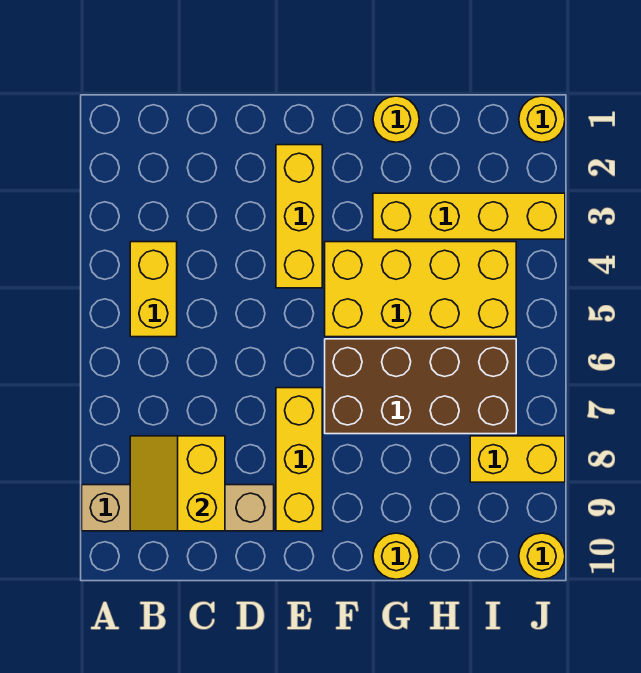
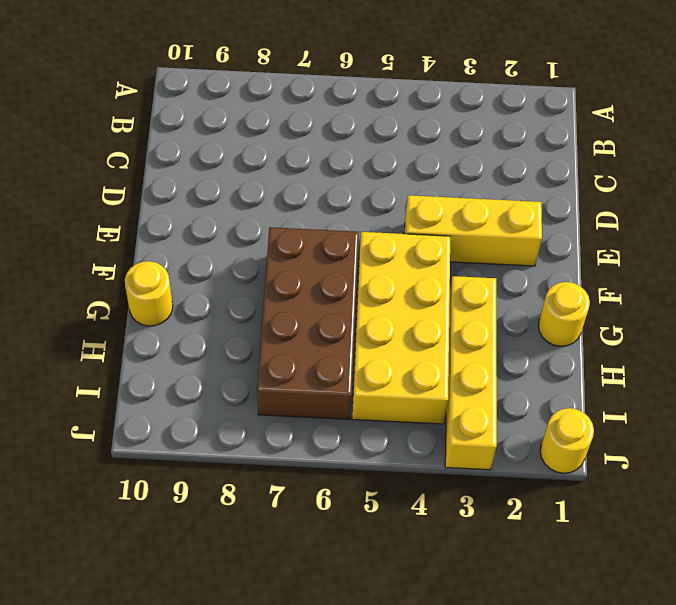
none -> tan 1x4 brick [82,485,274,531]
none -> yellow 1x2 brick [130,242,177,337]
none -> yellow 1x3 brick [276,388,322,531]

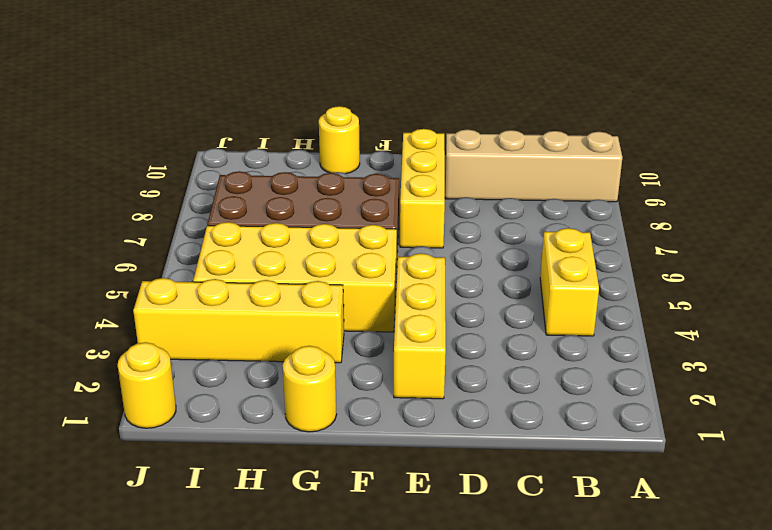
none -> yellow 1x2 brick [470,436,565,482]
none -> yellow 1x1 round brick [519,533,565,579]
none -> yellow 2x2 slope [130,436,225,531]

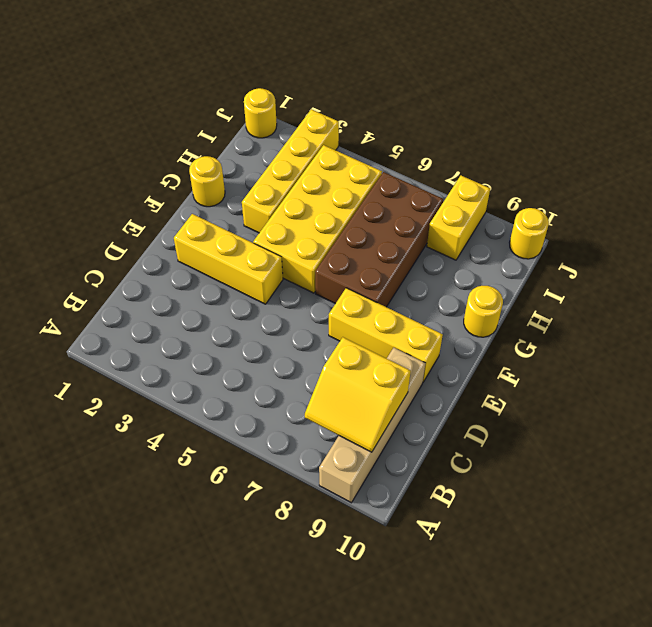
none -> yellow 1x2 brick [130,242,177,337]

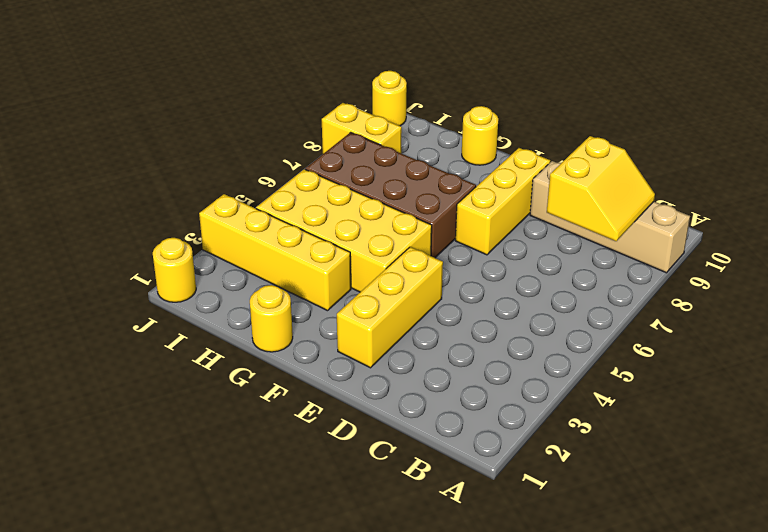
none -> yellow 1x2 brick [130,242,177,337]

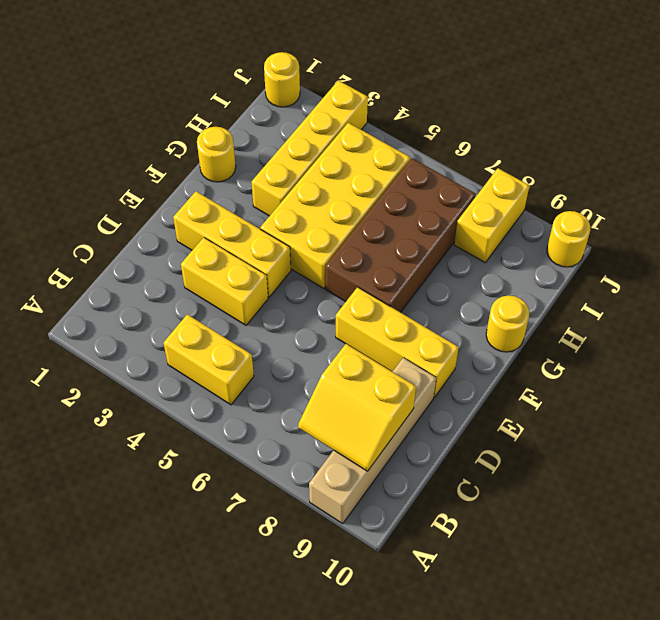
yellow 1x2 brick [181,237,268,325] -> none

